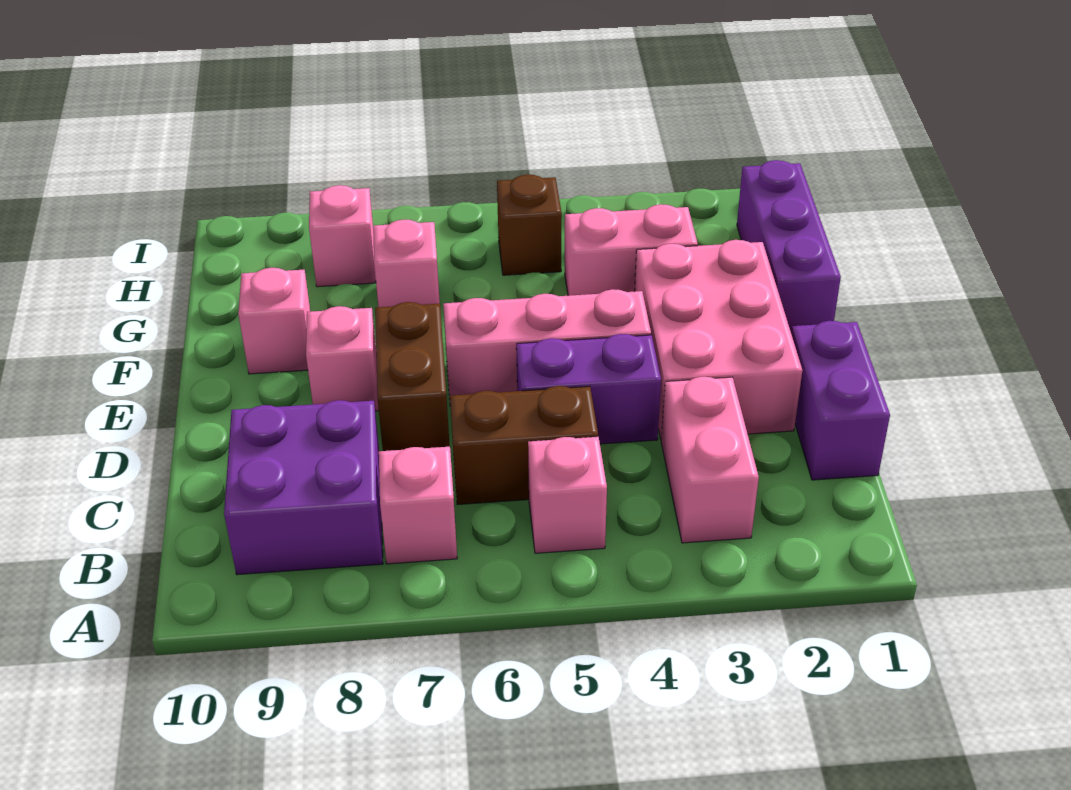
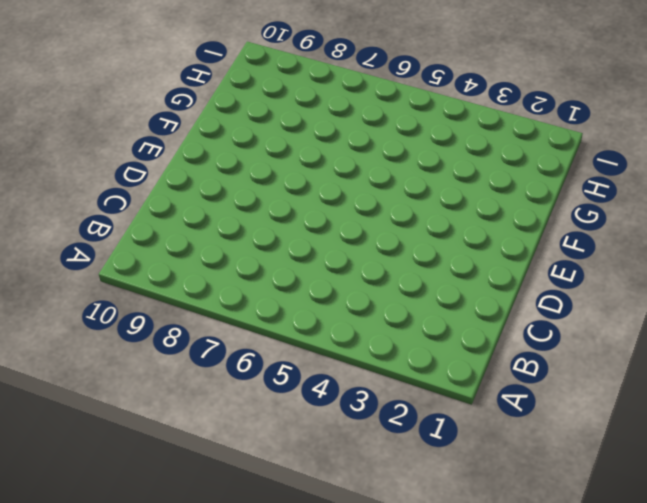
none -> pink 1x2 brick [661,377,759,543]
none -> pink 1x1 brick [528,437,607,553]
none -> pink 1x1 brick [379,447,457,564]

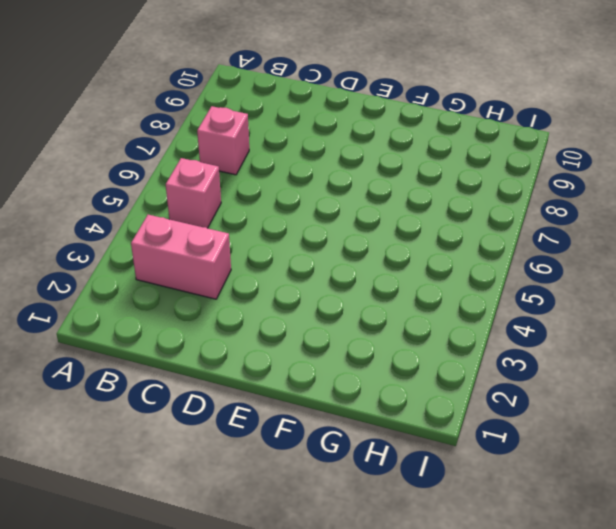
none -> purple 2x2 brick [224,400,383,575]
none -> purple 1x2 brick [791,321,890,480]
none -> brown 1x2 brick [450,386,598,505]

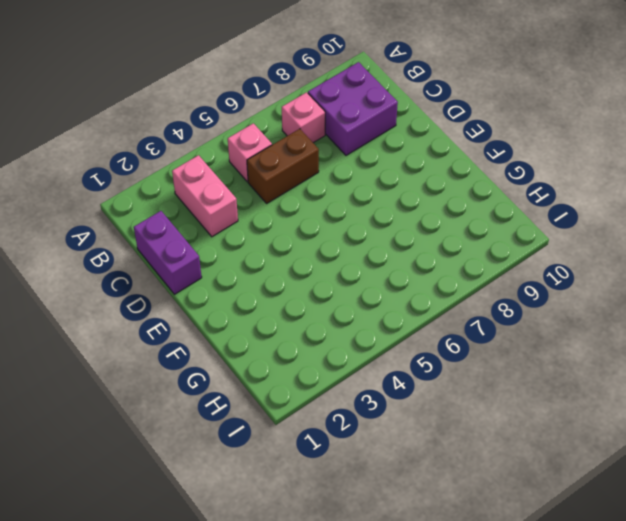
none -> pink 2x3 brick [635,240,802,439]
none -> purple 1x2 brick [516,334,661,444]
none -> brown 1x2 brick [375,302,450,451]

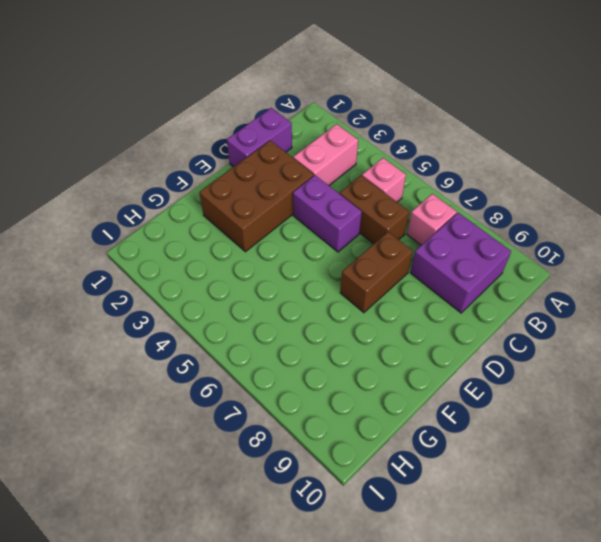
brown 2x3 brick [200,140,314,252] -> pink 2x3 brick [635,240,802,439]
none -> pink 1x3 brick [443,289,651,406]
none -> pink 1x1 brick [306,306,379,411]
none -> purple 1x3 brick [737,160,841,331]

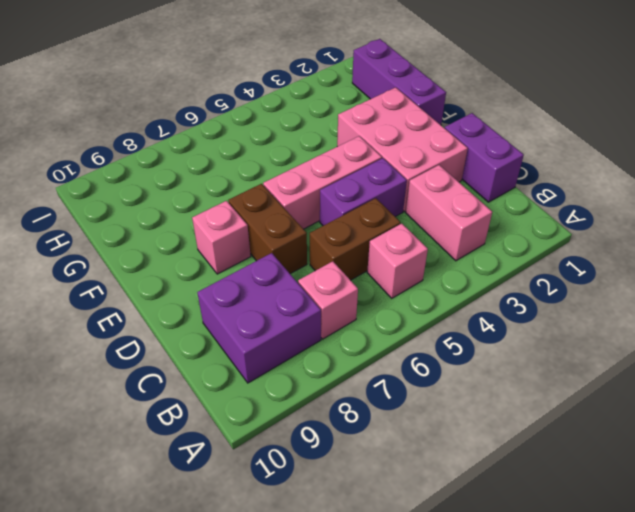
none -> pink 1x1 brick [238,268,310,374]
none -> pink 1x2 brick [565,204,698,296]
none -> pink 1x1 brick [373,220,440,307]

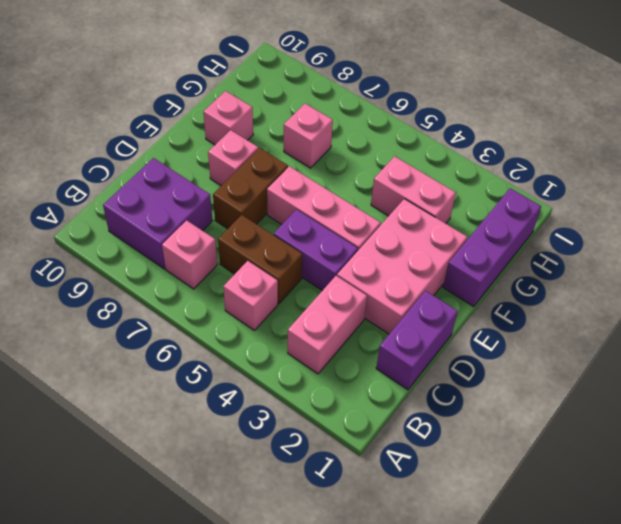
none -> brown 1x1 brick [497,175,562,275]
none -> pink 1x1 brick [309,185,376,287]

